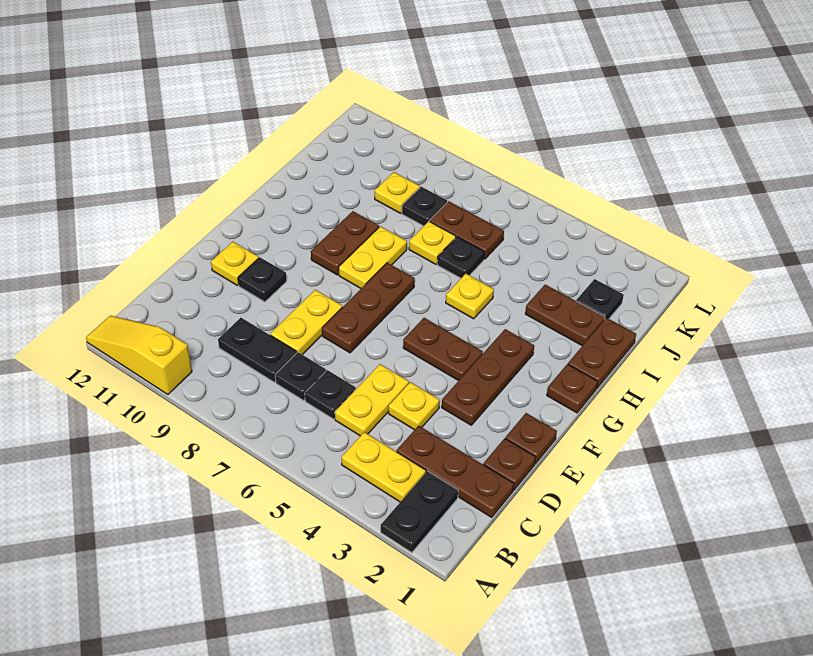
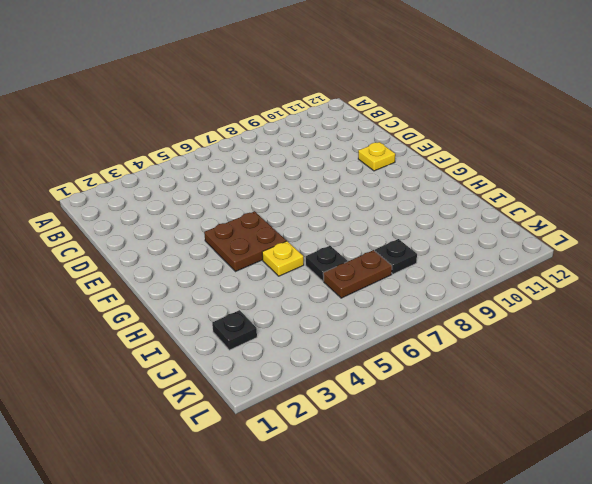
brown 2x2 plate [204,211,286,272] -> brown 1x2 plate [403,318,483,381]
none -> black 1x2 plate [381,471,458,553]
none -> yellow 1x3 slope [86,316,192,394]
none -> yellow 1x2 plate [341,432,426,502]

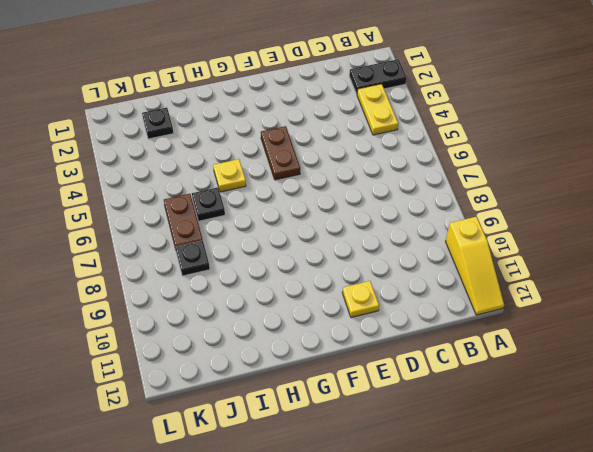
none -> brown 1x3 plate [397,426,514,517]
none -> yellow 1x2 plate [335,364,409,436]
none -> black 1x1 plate [305,370,356,419]

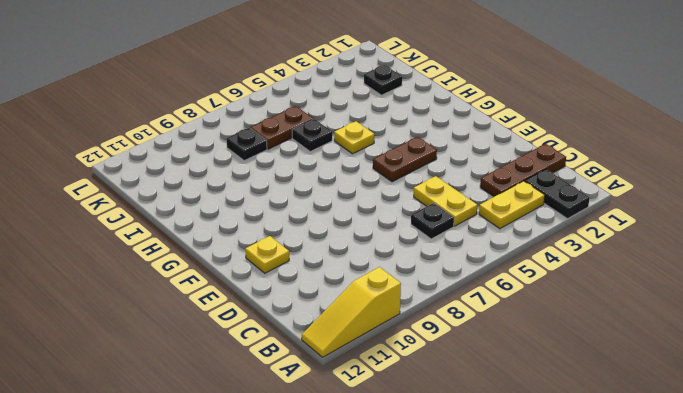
none -> black 1x1 plate [275,352,326,401]
none -> black 1x2 plate [218,318,297,382]
none -> brown 1x1 plate [483,438,536,490]

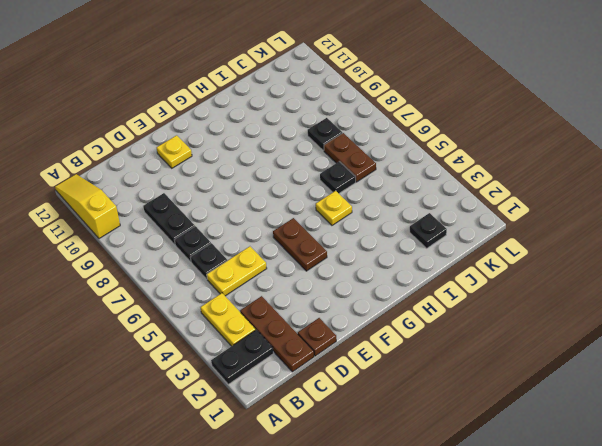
none -> yellow 1x1 plate [389,382,440,430]
none -> yellow 1x2 plate [270,290,342,355]
none -> brown 1x1 plate [505,413,557,464]

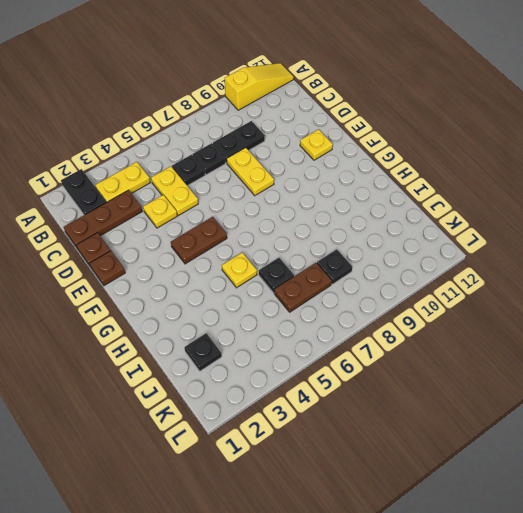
none -> brown 1x3 plate [442,329,534,425]
none -> brown 1x3 plate [322,263,415,353]
none -> black 1x1 plate [238,257,287,302]

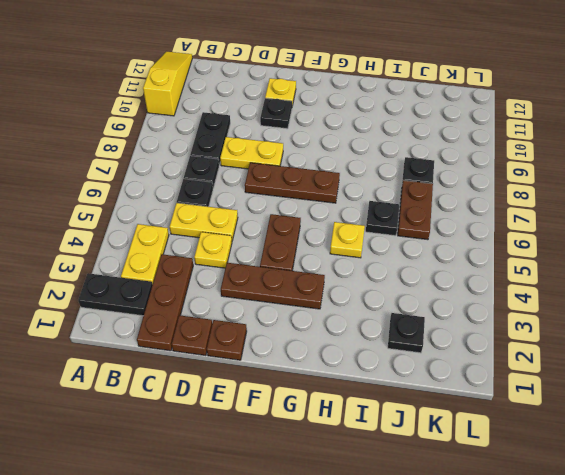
none -> brown 1x1 plate [547,364,598,413]
none -> yellow 1x2 plate [339,226,407,288]
none -> brown 1x2 plate [311,211,379,275]

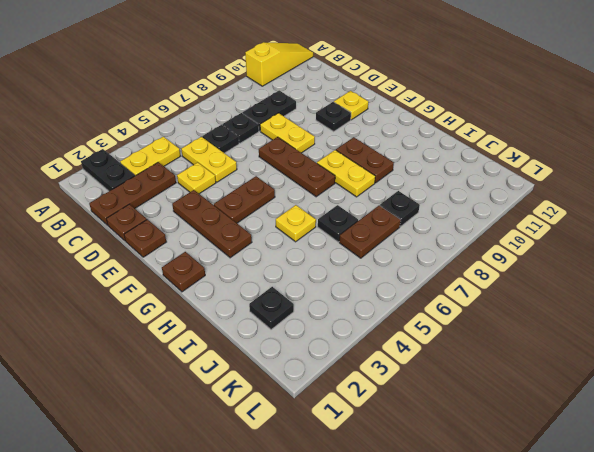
none -> brown 1x2 plate [568,318,636,388]
none -> brown 1x2 plate [525,285,605,346]
none -> yellow 1x1 plate [409,221,456,264]

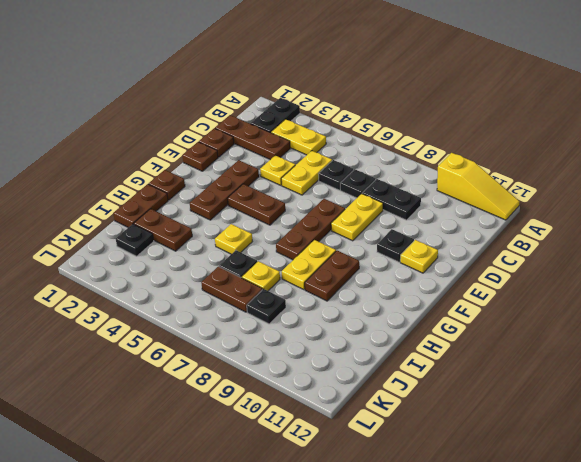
none -> yellow 1x1 plate [375,172,420,213]

